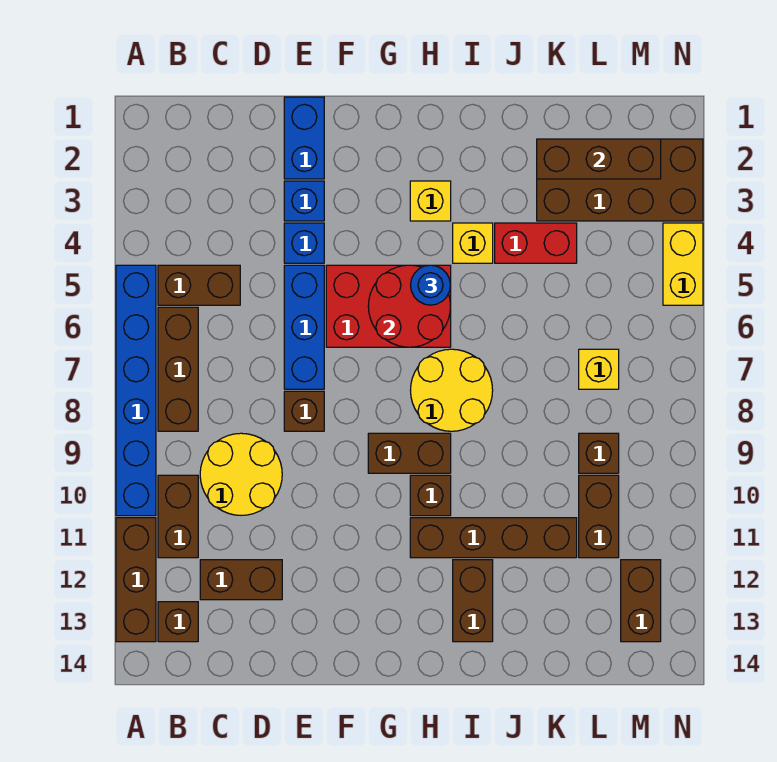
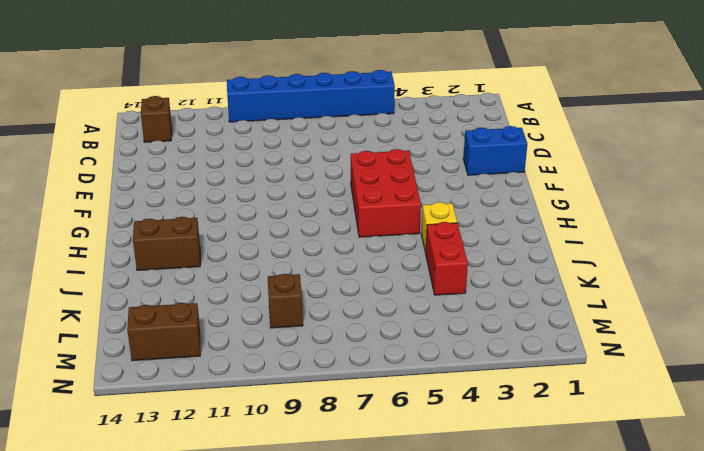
none -> brown 1x3 brick [116,518,156,642]
none -> brown 1x2 brick [158,265,240,305]
none -> brown 1x3 brick [158,307,198,431]
none -> brown 1x2 brick [158,475,198,558]

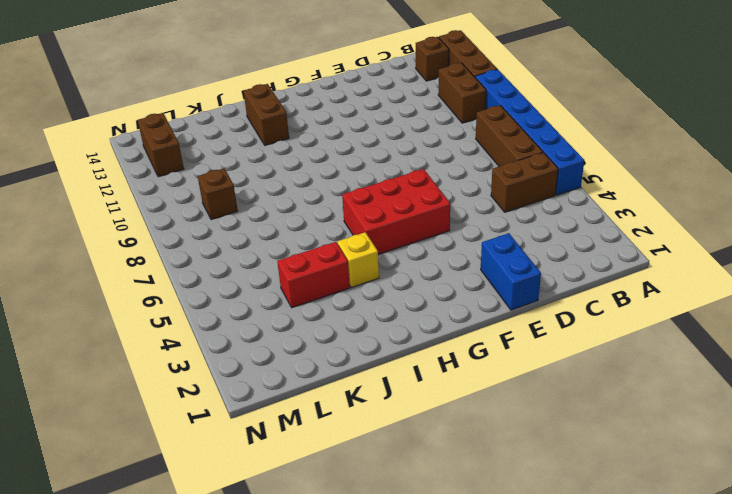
none -> yellow 2x2 round brick [200,433,282,515]
none -> brown 1x2 brick [200,560,282,600]
none -> blue 1x1 brick [284,181,324,221]
none -> blue 1x1 brick [284,223,324,263]

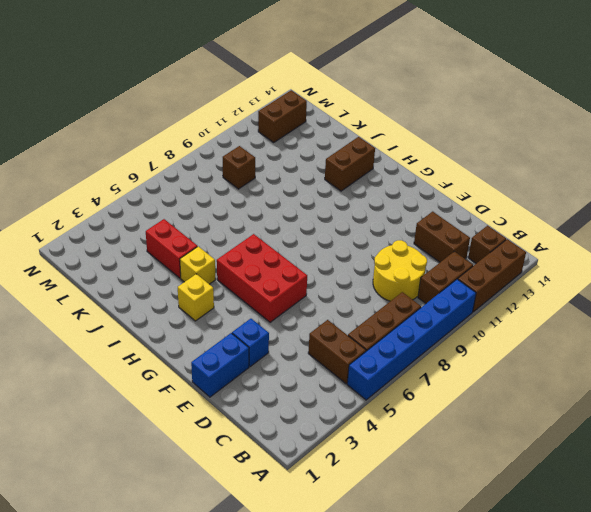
none -> blue 1x1 brick [284,223,324,263]
none -> blue 1x3 brick [284,265,324,389]
none -> brown 1x1 brick [284,391,324,431]
none -> brown 1x2 brick [368,433,451,473]

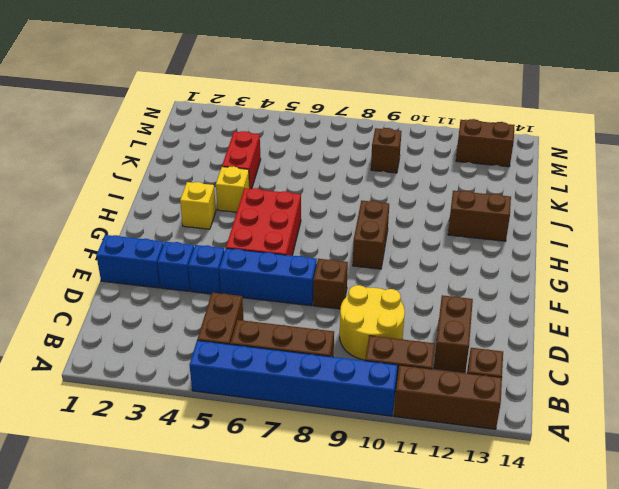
none -> yellow 2x2 round brick [410,349,493,431]
none -> brown 1x1 brick [410,475,451,516]
none -> brown 1x4 brick [410,518,577,558]
none -> brown 2x4 brick [537,139,703,221]

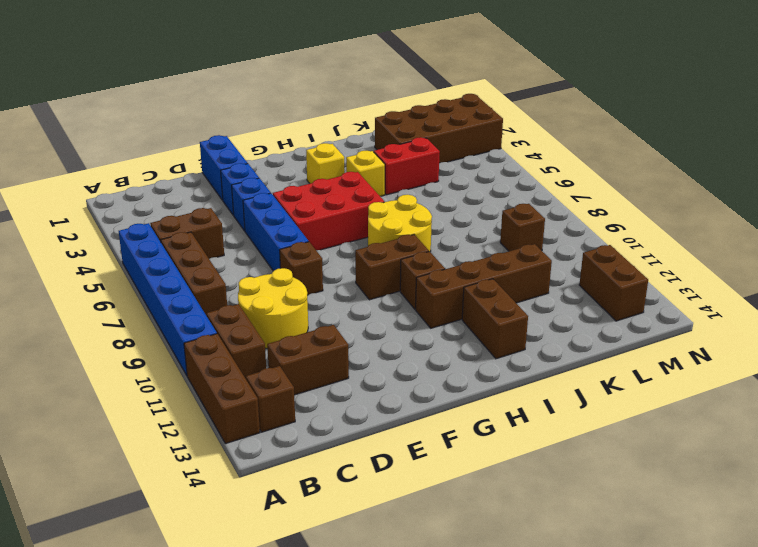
none -> yellow 1x1 brick [579,349,619,389]
none -> brown 1x2 brick [579,475,619,558]
none -> yellow 1x2 brick [663,223,703,305]
none -> red 2x2 round brick [368,265,451,347]

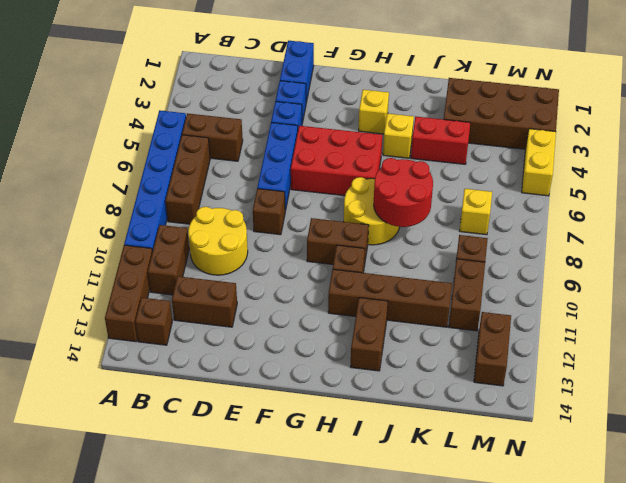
red 2x2 round brick [374,158,433,227] -> red 2x2 round brick moved to [368,265,451,347]
none -> brown 1x3 brick [537,139,661,179]
none -> blue 1x1 round brick [411,265,451,305]

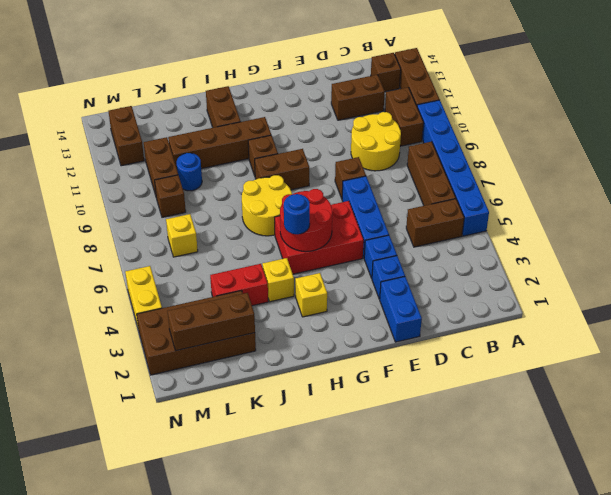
blue 1x1 round brick [177,153,202,191] -> none

